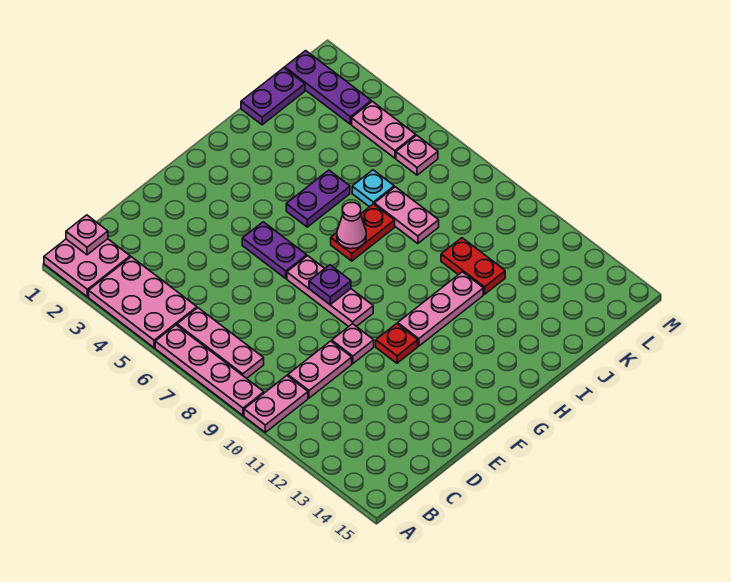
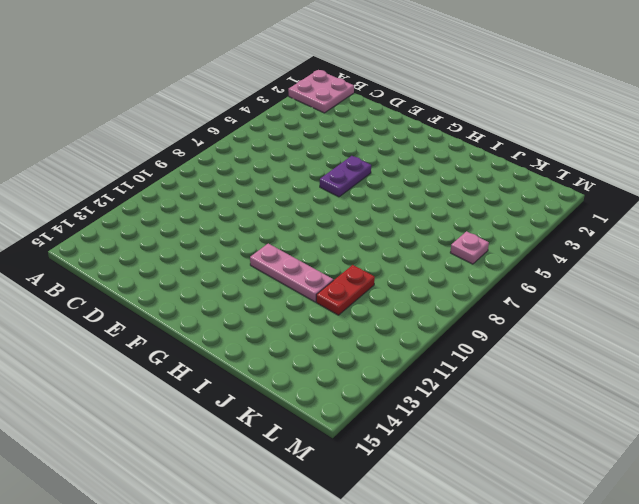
none -> pink 2x3 plate [89,257,197,348]
none -> pink 1x4 plate [155,325,264,416]
none -> pink 1x2 plate [244,376,308,432]

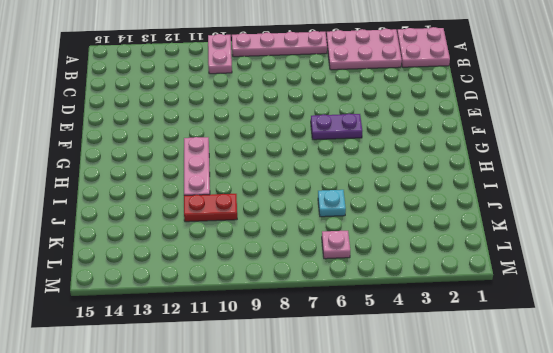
none -> pink 1x3 plate [177,308,264,378]
none -> pink 1x2 plate [288,341,352,398]
none -> pink 1x1 plate [332,324,374,364]

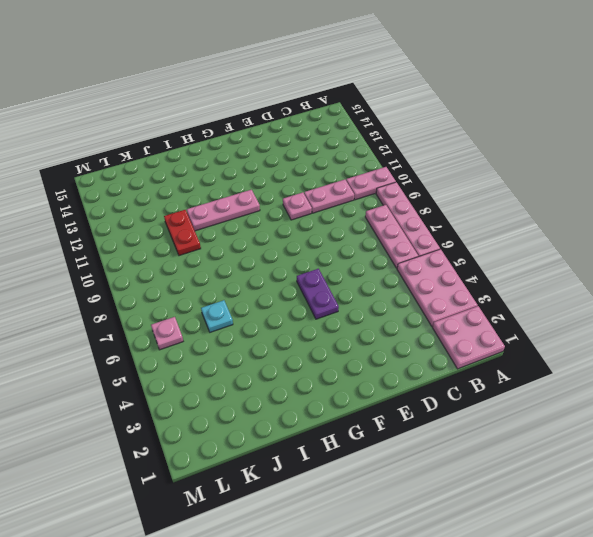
none -> pink 1x3 plate [287,256,373,327]
none -> red 1x1 plate [376,324,418,363]
none -> purple 1x2 plate [286,170,350,227]

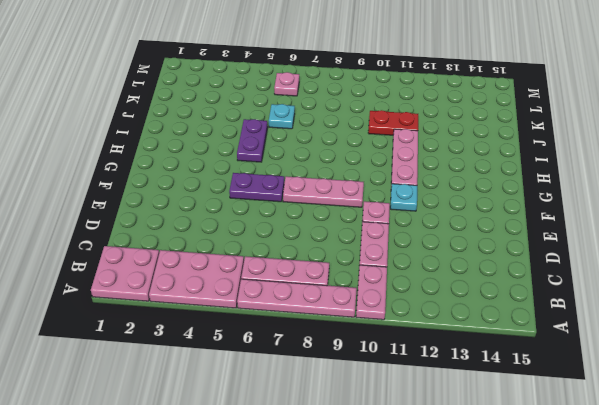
cyan 1x1 plate [390,184,417,211] -> red 1x1 plate [376,324,418,363]
none -> red 1x2 plate [331,204,395,261]
none -> purple 1x2 plate [241,68,305,125]
none -> pink 1x2 plate [374,187,439,244]

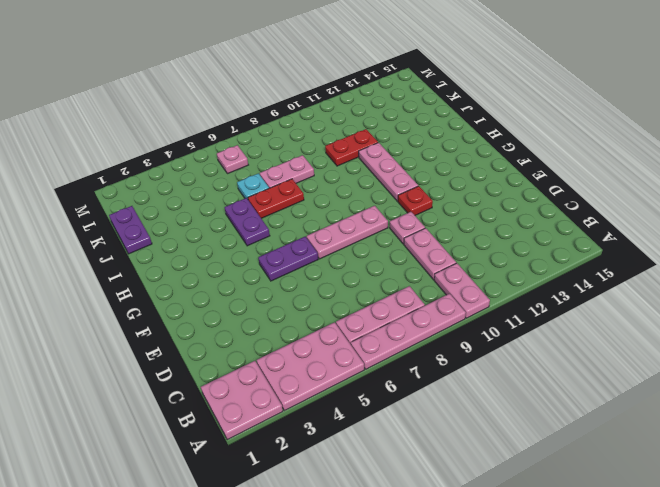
red 1x2 plate [248,179,304,218] -> red 1x2 plate turned to [331,204,395,261]
none -> purple 1x3 plate [285,51,371,124]
none -> pink 1x2 plate [352,101,416,158]
none -> pink 1x1 plate [66,215,108,255]

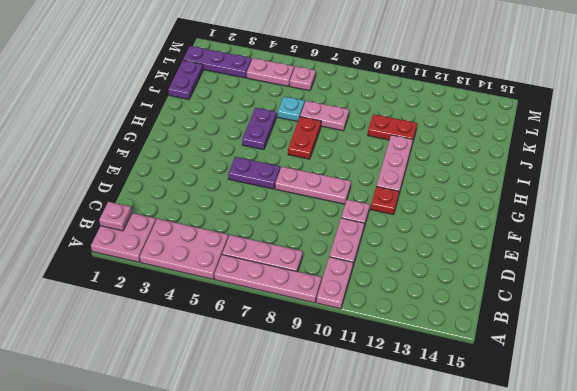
none -> purple 1x1 plate [309,265,351,304]
none -> pink 1x1 cone [337,203,366,249]

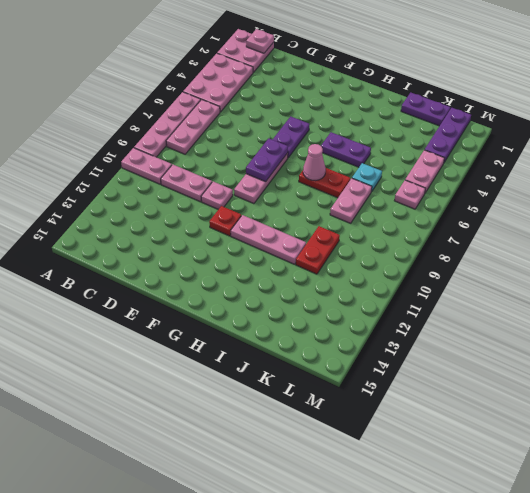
purple 1x2 plate [246,138,288,182] -> purple 1x1 plate [309,265,351,304]

